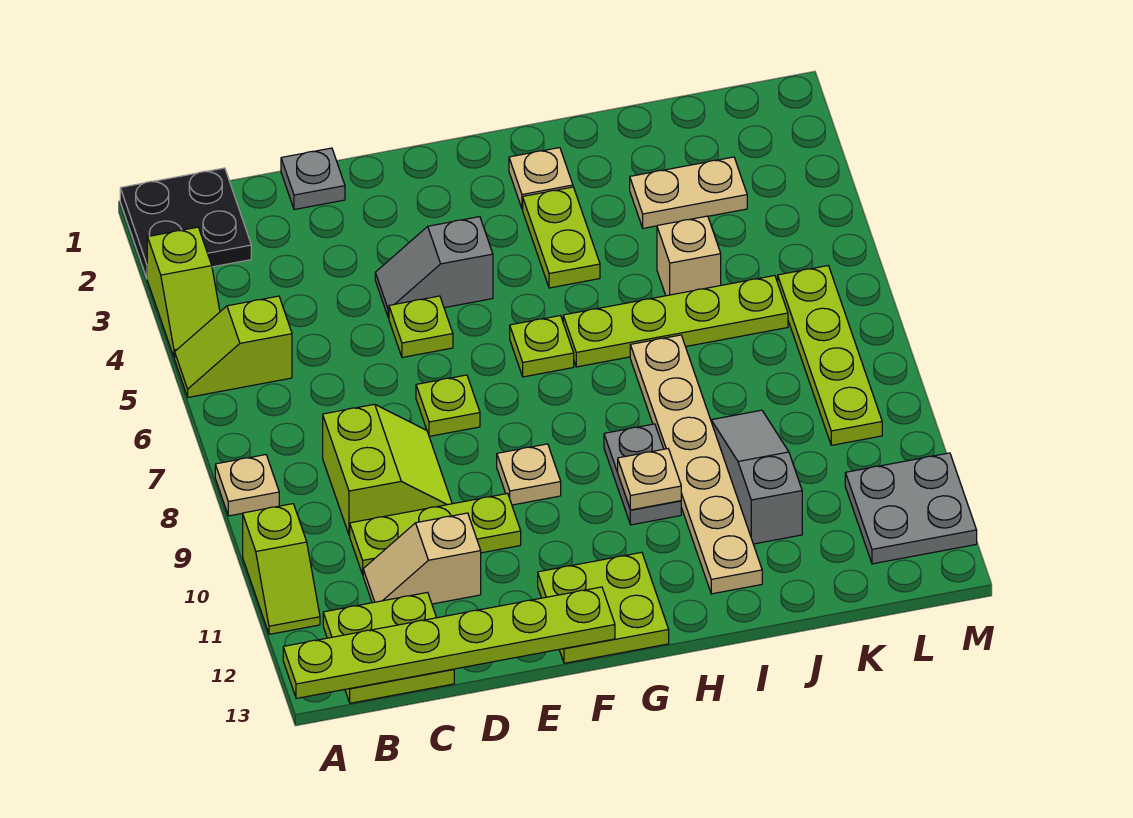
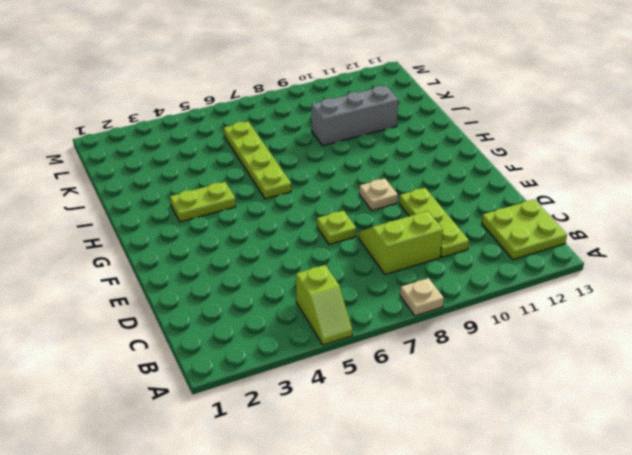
grey 1x3 brick [312,86,398,146] -> grey 1x3 slope [711,410,802,544]
none -> black 2x2 plate [120,168,251,278]
none -> lime 1x2 slope [147,227,220,358]
none -> lime 1x2 slope [243,504,320,634]

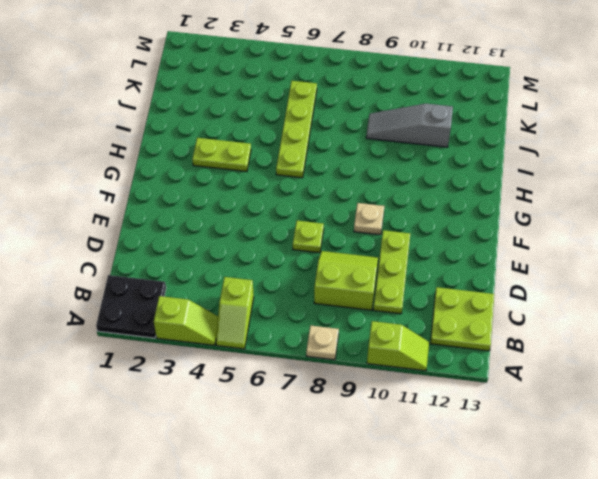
none -> tan 1x2 slope [363,513,481,604]
none -> grey 1x1 plate [281,148,345,210]
none -> grey 1x2 slope [375,217,493,318]

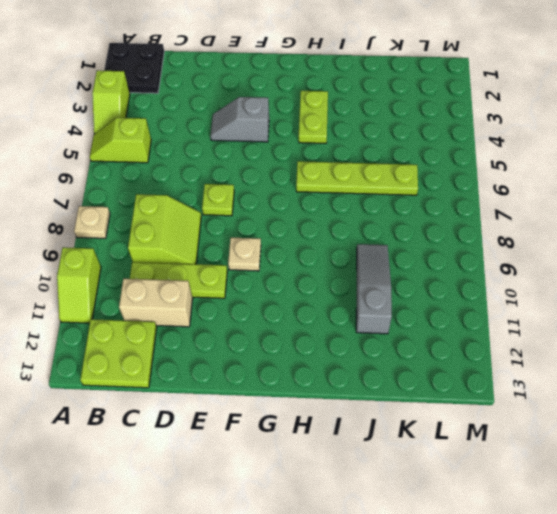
tan 1x2 brick [119,279,193,327] -> tan 1x2 slope [363,513,481,604]
none -> grey 1x1 plate [281,148,345,210]
none -> lime 1x1 plate [389,296,453,357]
none -> lime 2x2 plate [538,552,669,663]

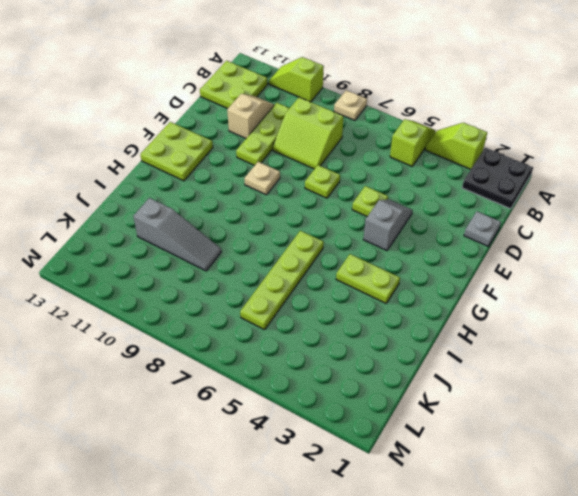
none -> lime 1x1 plate [510,316,574,377]
none -> tan 1x1 plate [509,148,573,209]
none -> grey 1x2 plate [604,424,681,525]

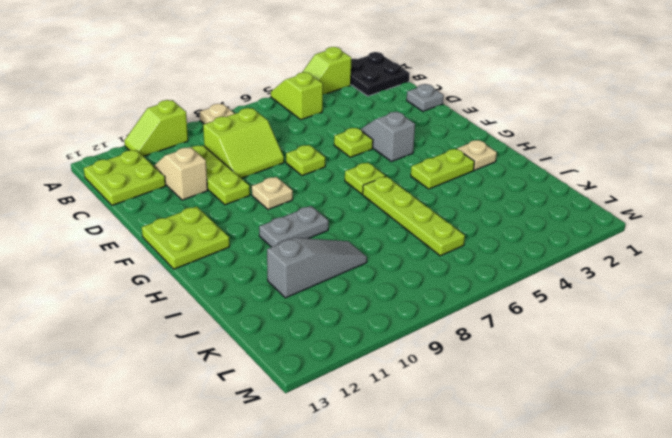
none -> tan 1x6 plate [630,335,762,594]
none -> tan 1x2 plate [630,157,747,228]
none -> tan 1x1 brick [657,216,721,296]

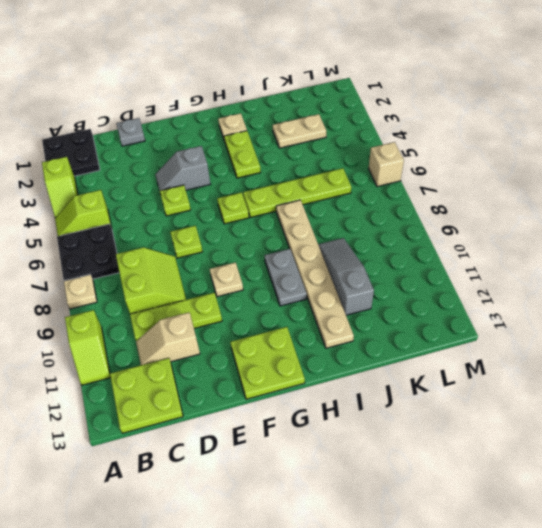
black 2x2 plate [57,224,119,281] -> none
tan 1x1 brick [368,142,404,187] -> tan 1x1 brick moved to [657,216,721,296]
none -> lime 1x4 plate [778,266,882,445]
none -> grey 2x2 plate [845,453,977,564]
none -> lime 1x6 plate [283,587,615,698]

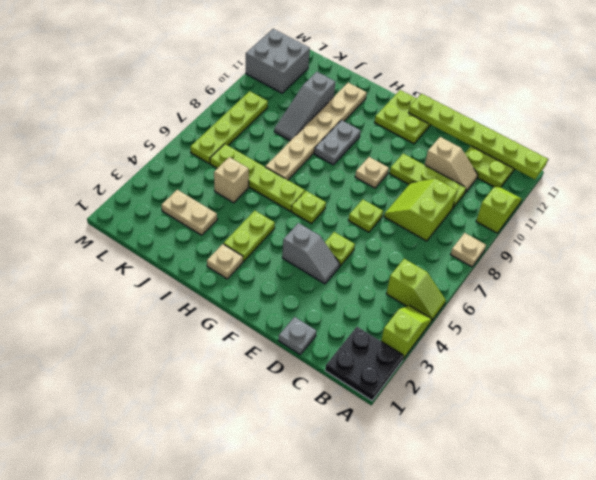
grey 2x2 brick [246,29,310,93] -> grey 2x2 plate [845,453,977,564]
none -> tan 1x1 plate [618,449,681,510]

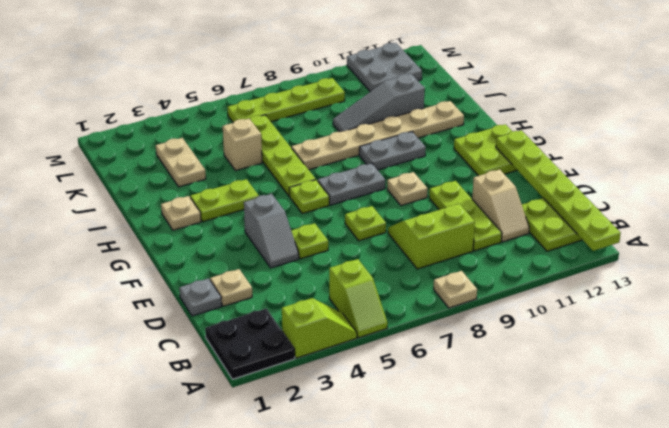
tan 1x1 plate [210,269,252,306] -> tan 1x1 plate moved to [618,449,681,510]
grey 1x2 plate [318,163,385,205] -> none
none -> lime 1x2 slope [243,504,320,634]

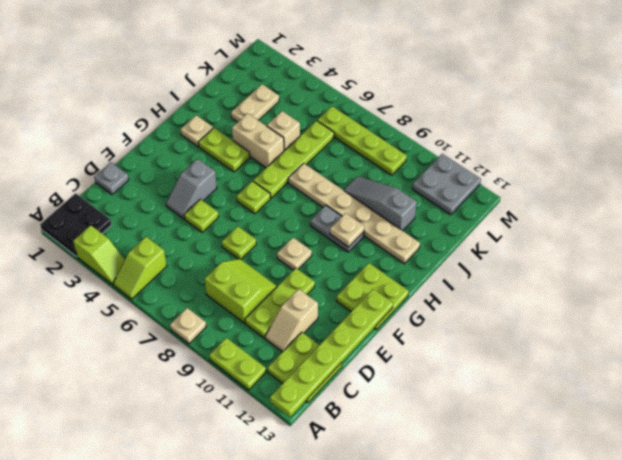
lime 1x2 plate [209,338,266,390] -> lime 1x2 slope [243,504,320,634]
tan 1x2 brick [232,113,284,168] -> none

